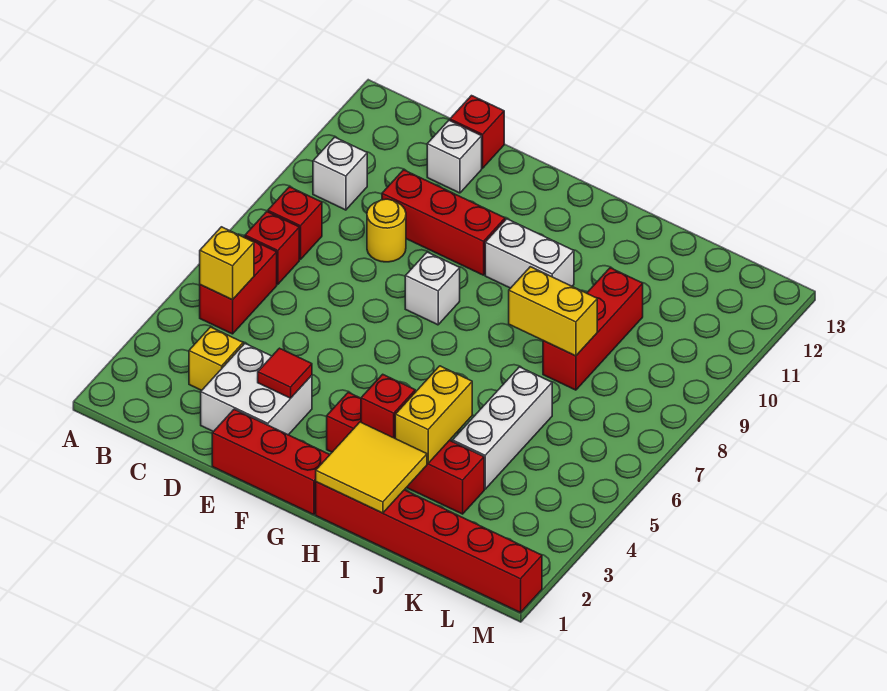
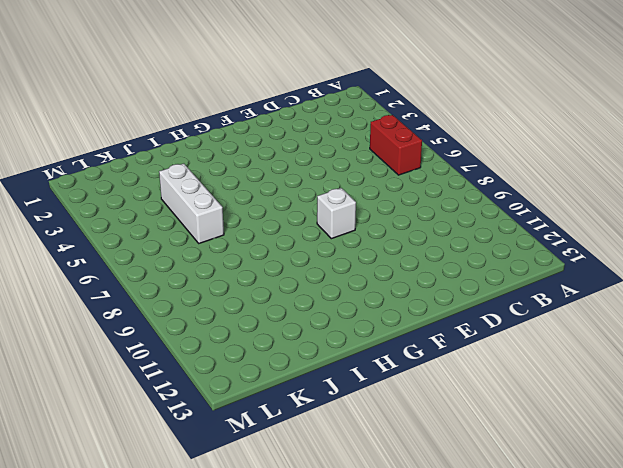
none -> red 1x1 brick [245,212,299,284]
none -> red 1x1 brick [268,187,322,260]
none -> white 1x1 brick [313,137,367,210]

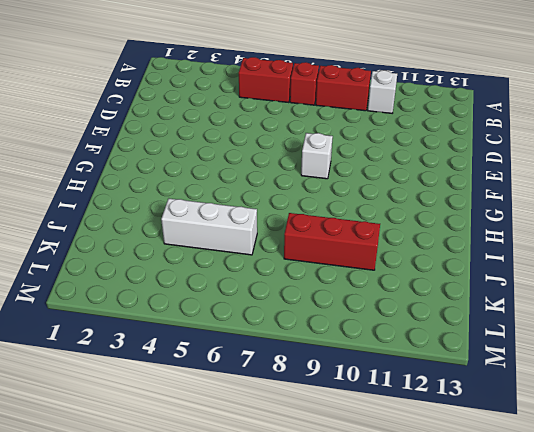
red 1x2 brick [316,65,371,111] -> red 1x1 brick [268,187,322,260]
none -> yellow 1x1 brick [189,327,243,390]
none -> white 2x2 brick [201,344,312,435]
none -> yellow 1x1 round brick [367,199,406,262]

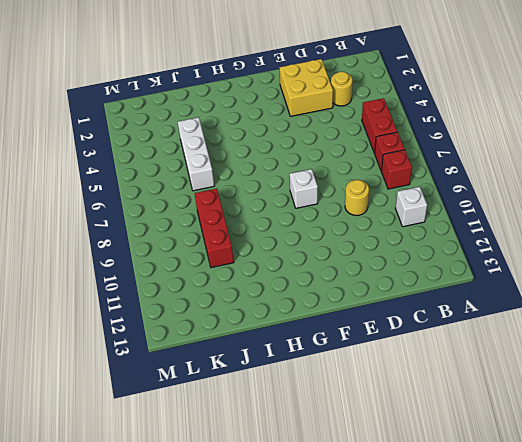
yellow 1x1 round brick [331,72,353,106] -> yellow 1x1 brick [189,327,243,390]
yellow 2x2 brick [279,59,333,116] -> white 2x2 brick [201,344,312,435]
none -> red 1x3 brick [382,170,505,275]
none -> white 1x1 brick [427,120,482,193]
none -> red 1x1 brick [450,96,504,168]

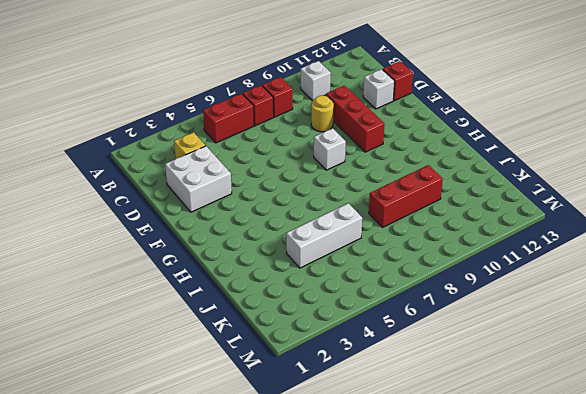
none -> red 1x3 brick [212,409,330,515]
none -> red 1x4 brick [327,392,484,514]
none -> white 1x2 brick [485,219,574,288]

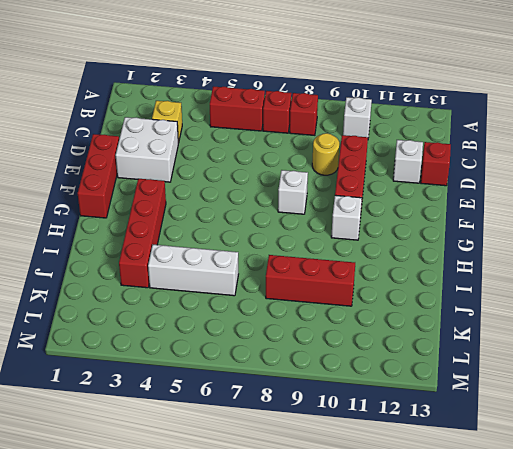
white 1x1 brick [331,195,362,240] -> white 1x2 brick [485,219,574,288]
none -> red 1x6 brick [316,482,542,613]
none -> yellow 1x1 brick [200,227,254,300]
none -> red 1x1 tile [258,348,312,398]

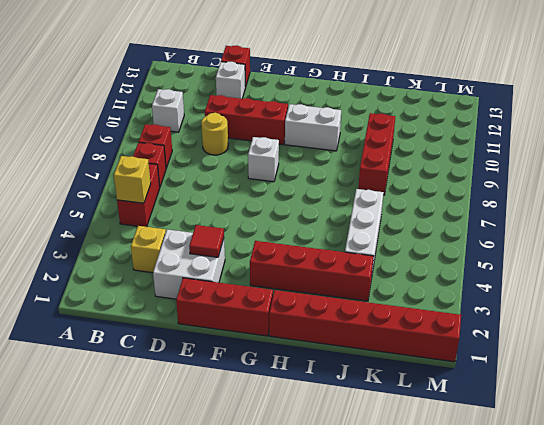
none -> yellow 2x2 tile [316,422,427,513]
none -> red 1x1 brick [361,374,415,438]
none -> yellow 1x2 brick [395,366,472,463]

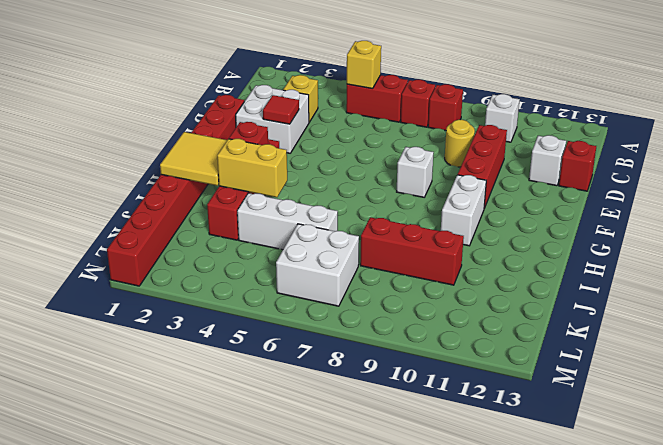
white 2x2 brick [276,224,359,306] -> none
none -> yellow 1x2 brick [509,267,597,356]

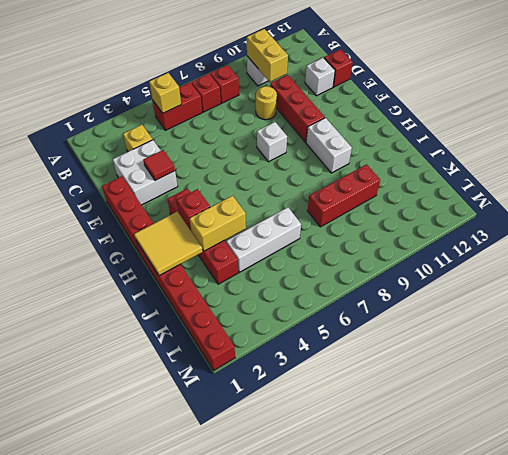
yellow 1x2 brick [247,29,288,82] -> yellow 1x2 brick moved to [509,267,597,356]

